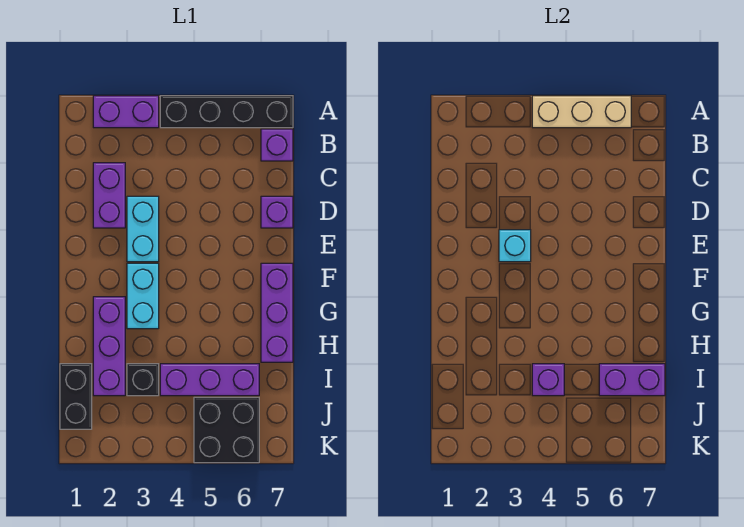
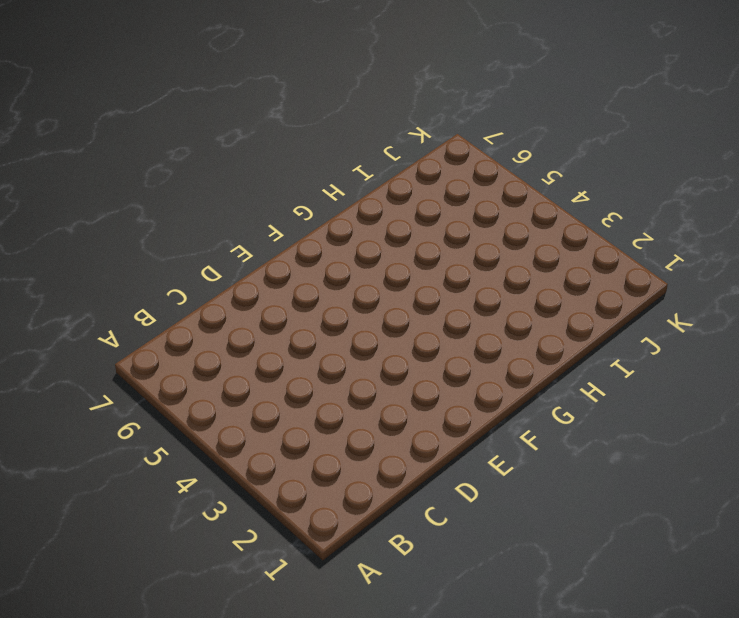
none -> purple 1x2 brick [93,96,159,128]
none -> black 1x4 brick [160,96,293,128]
none -> purple 1x1 brick [261,129,293,161]

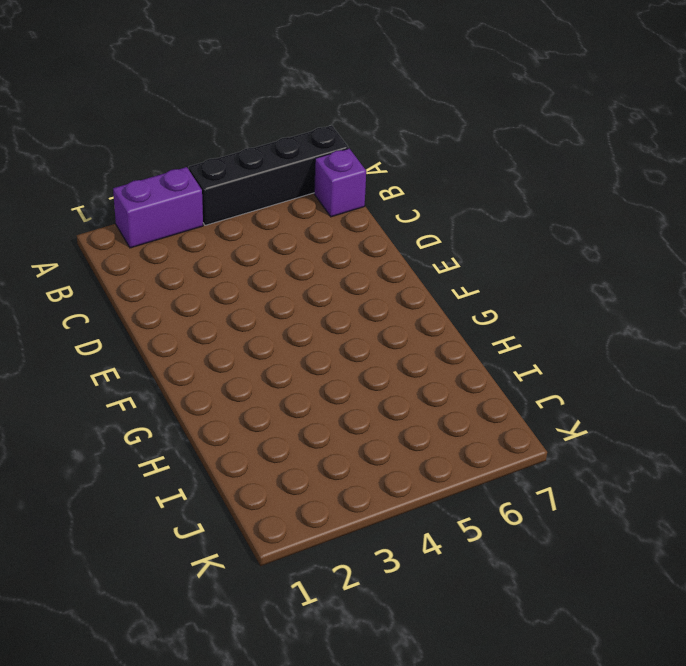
none -> purple 1x2 brick [93,163,125,228]
none -> cyan 1x2 brick [127,196,159,262]
none -> purple 1x1 brick [261,196,293,228]

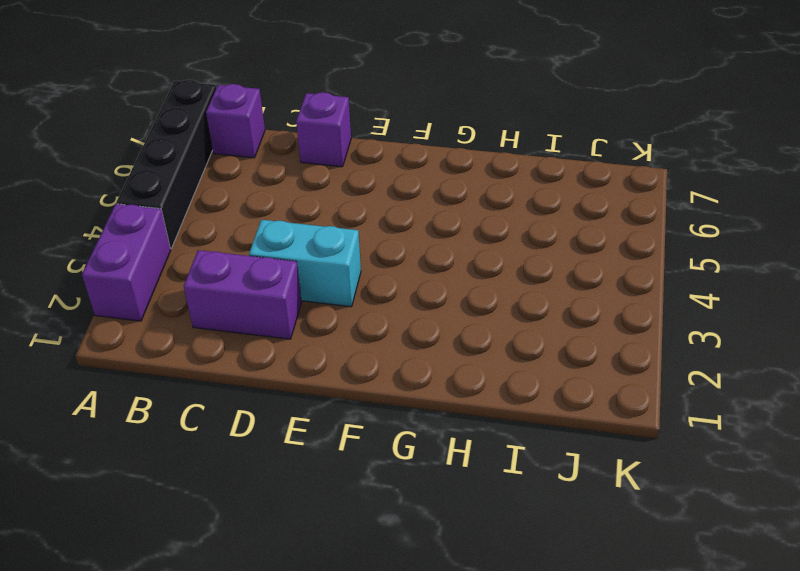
none -> cyan 1x2 brick [127,263,159,329]
none -> purple 1x3 brick [261,263,293,362]
none -> purple 1x3 brick [93,297,125,396]

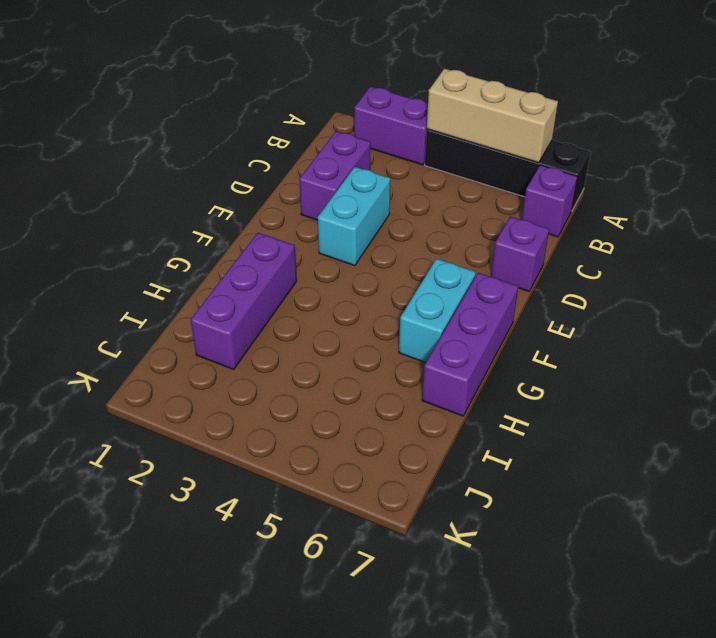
cyan 1x2 brick [399,259,476,363] -> cyan 1x2 brick moved to [127,263,159,329]
none -> black 1x2 brick [60,364,92,429]
none -> black 1x1 brick [127,364,159,396]
none -> purple 1x3 brick [160,364,259,396]

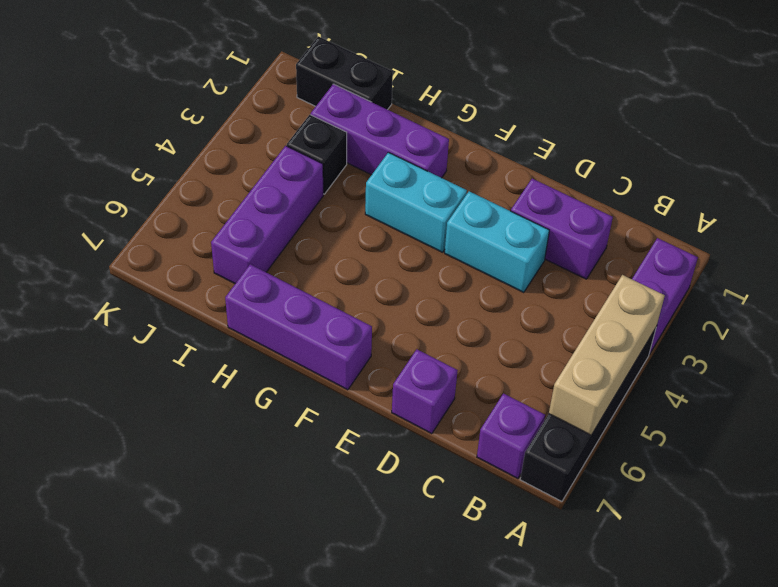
none -> black 2x2 brick [194,397,259,463]
none -> cyan 1x1 brick [499,230,531,262]
none -> purple 1x1 brick [532,364,564,396]

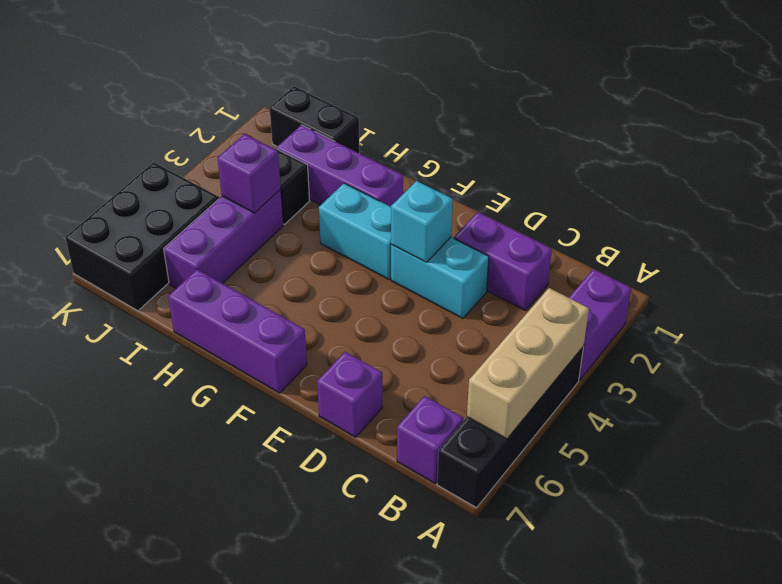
black 2x3 brick [65,162,219,311] -> black 2x2 brick [194,397,259,463]
none -> purple 1x2 brick [599,364,665,396]

